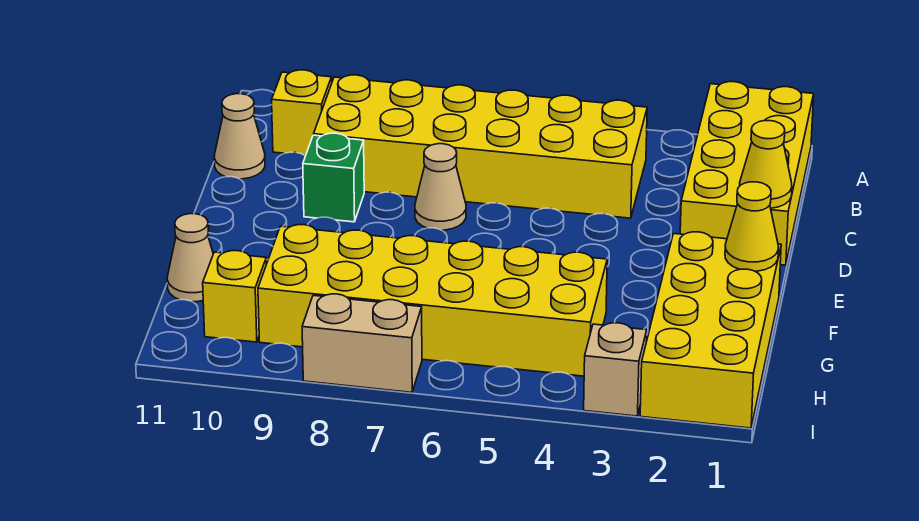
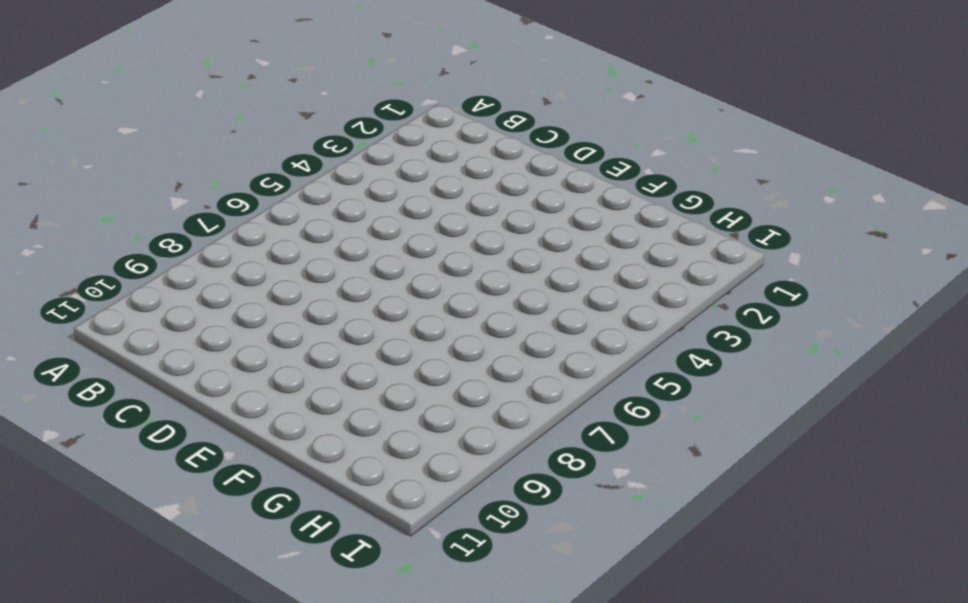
none -> yellow 2x4 brick [680,82,814,265]
none -> yellow 2x6 brick [314,75,647,218]
none -> yellow 1x1 brick [272,70,332,155]

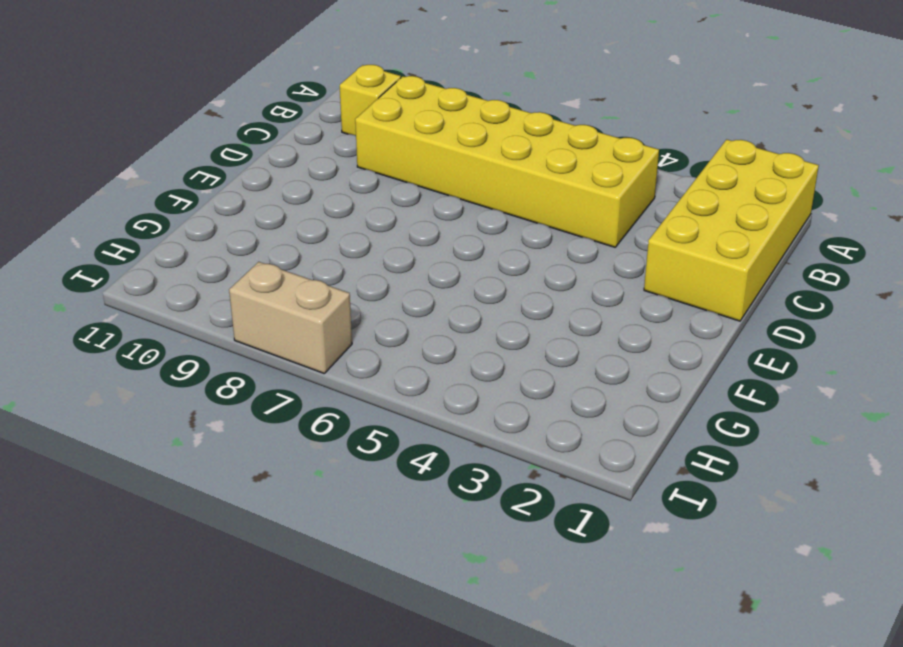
none -> tan 1x1 cone [214,94,265,179]
none -> tan 1x1 cone [415,144,466,230]
none -> green 1x1 brick [303,133,364,222]

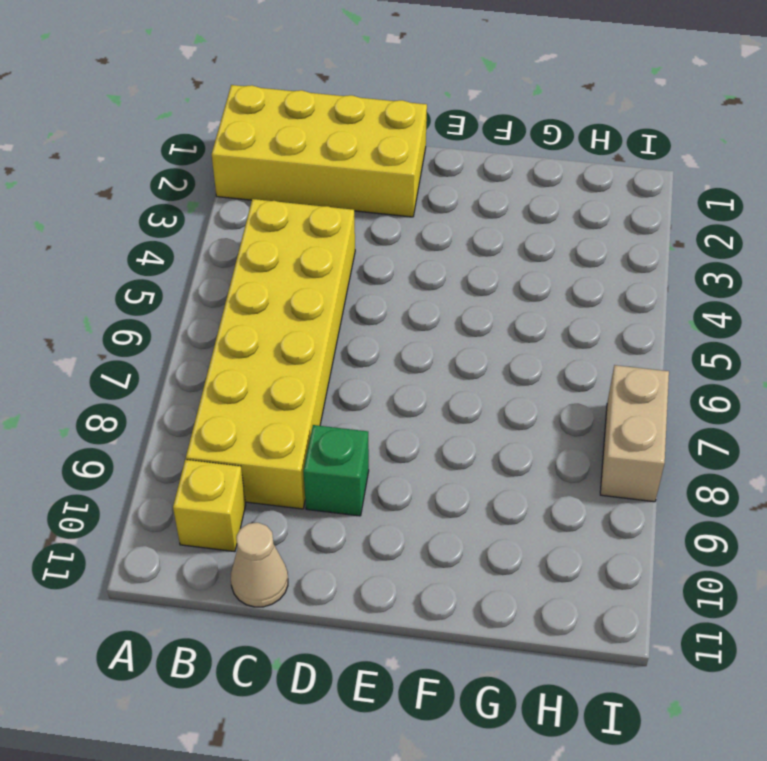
none -> tan 1x1 cone [415,144,466,230]
none -> yellow 2x4 brick [640,232,781,428]
none -> yellow 2x6 brick [258,225,607,376]

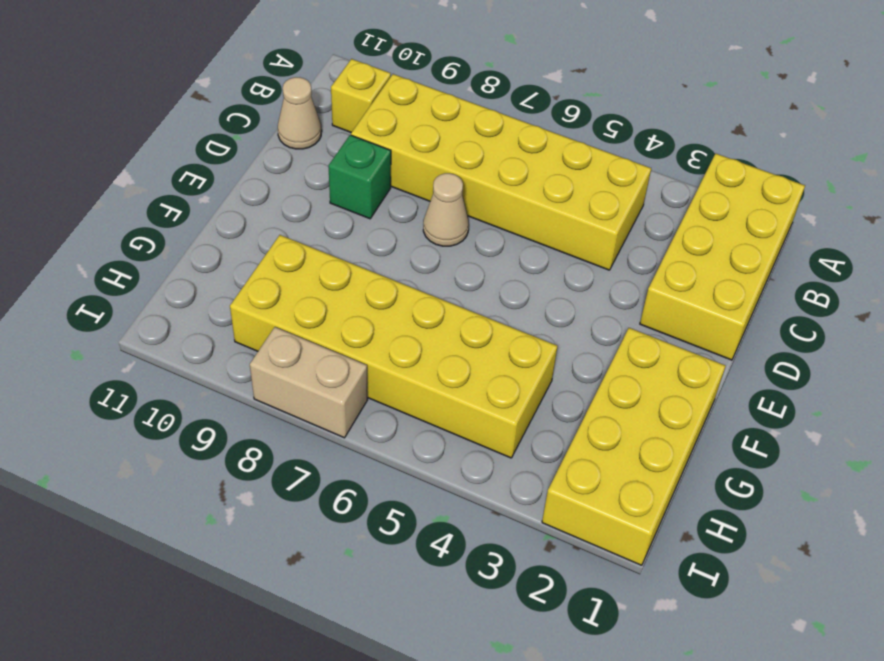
none -> tan 1x1 cone [167,214,213,302]
none -> yellow 1x1 brick [203,251,266,342]
none -> tan 1x1 brick [584,323,647,416]

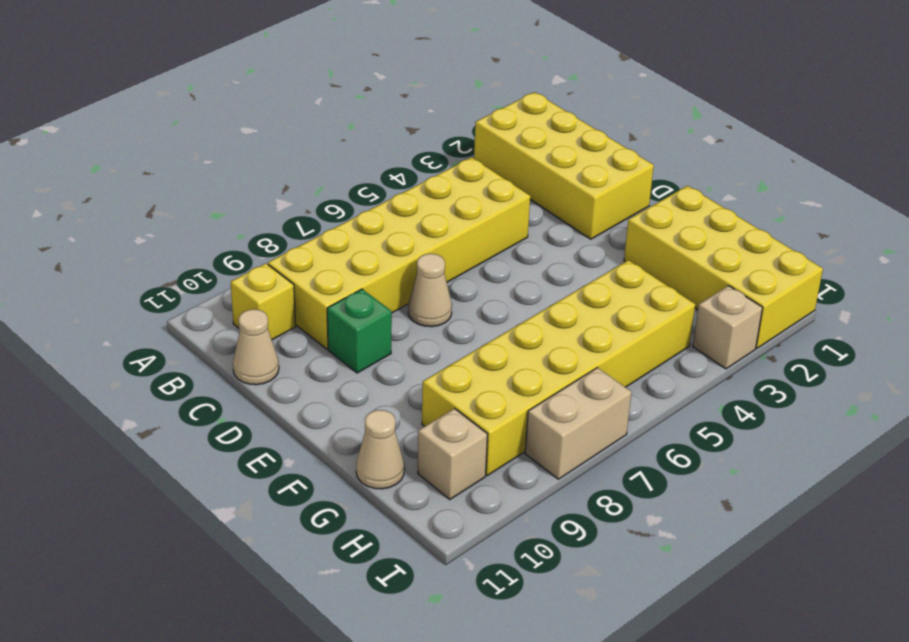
tan 1x1 brick [418,409,488,500] -> yellow 1x1 brick [203,251,266,342]
none -> yellow 1x1 cone [740,121,792,208]
none -> yellow 1x1 cone [725,182,778,271]

